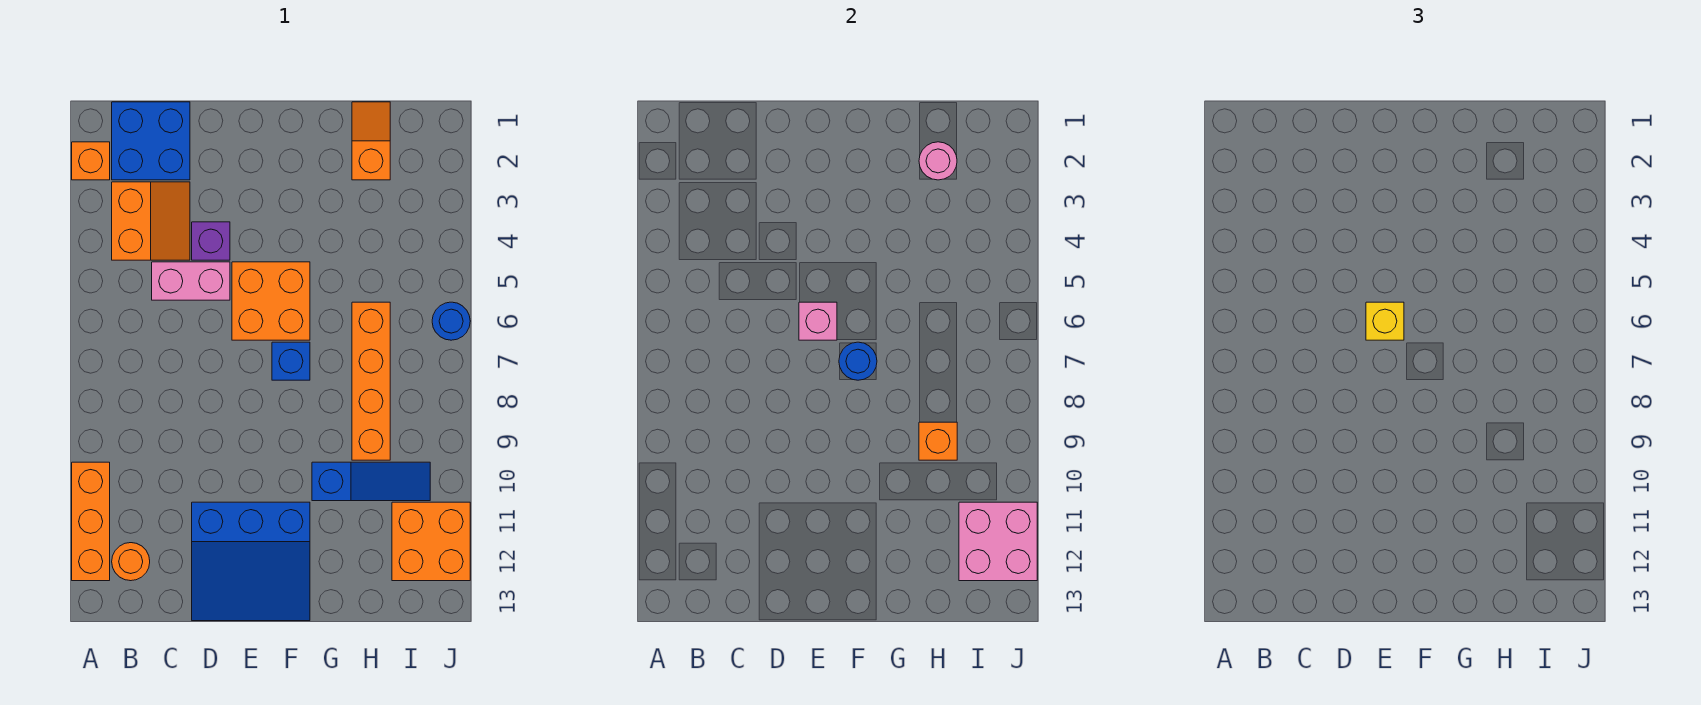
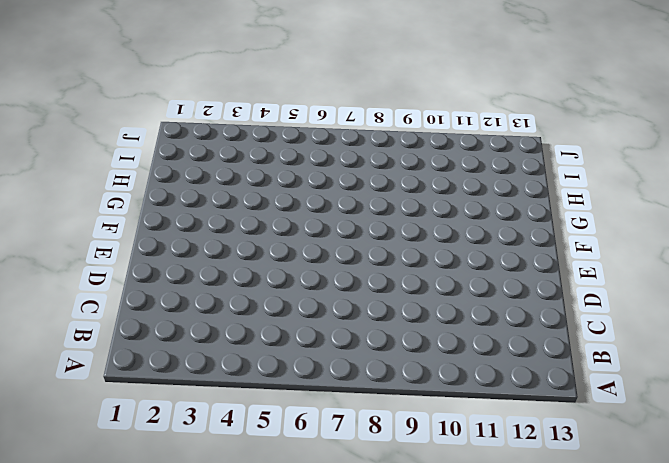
none -> orange 1x1 brick [72,142,110,180]
none -> orange 1x3 brick [72,462,110,581]
none -> blue 2x2 brick [112,102,190,180]

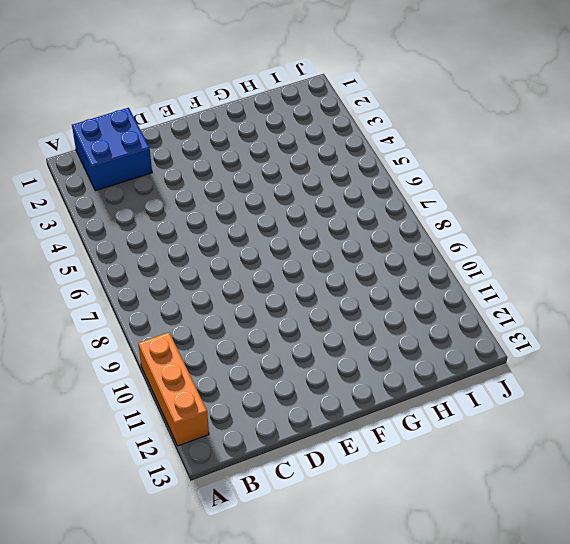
none -> orange 1x1 brick [72,142,110,180]
none -> orange 2x2 slope [112,182,190,260]
none -> orange 1x1 round brick [112,543,150,581]

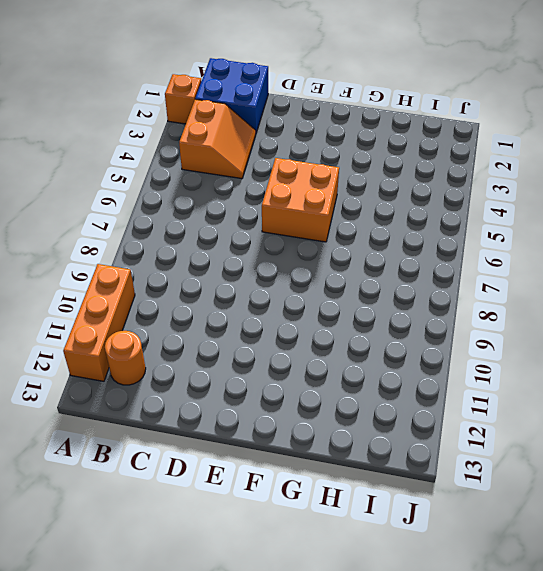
none -> pink 1x2 brick [152,262,230,300]
none -> purple 1x1 brick [192,222,230,260]
none -> blue 3x3 slope [192,502,310,621]

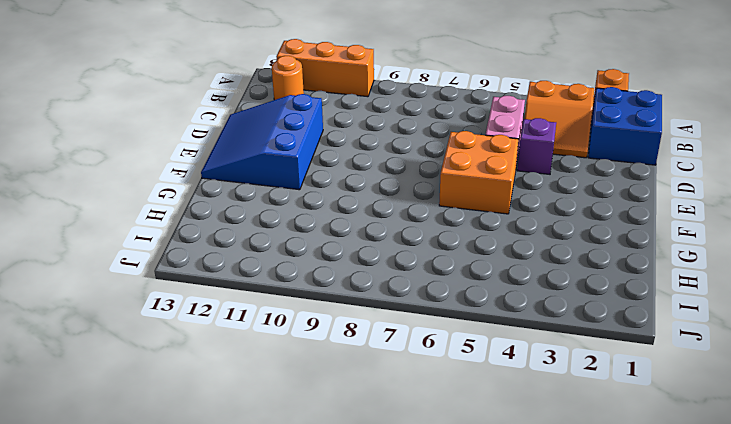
none -> blue 1x1 brick [272,342,310,380]
none -> blue 1x3 slope [312,462,430,501]
none -> orange 1x2 slope [352,102,390,180]

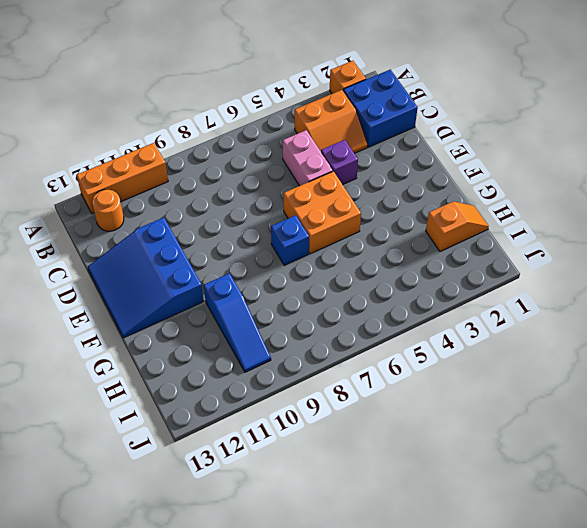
none -> orange 1x4 brick [352,302,390,460]
none -> orange 2x2 brick [392,502,470,581]
none -> blue 1x1 round brick [432,302,470,340]

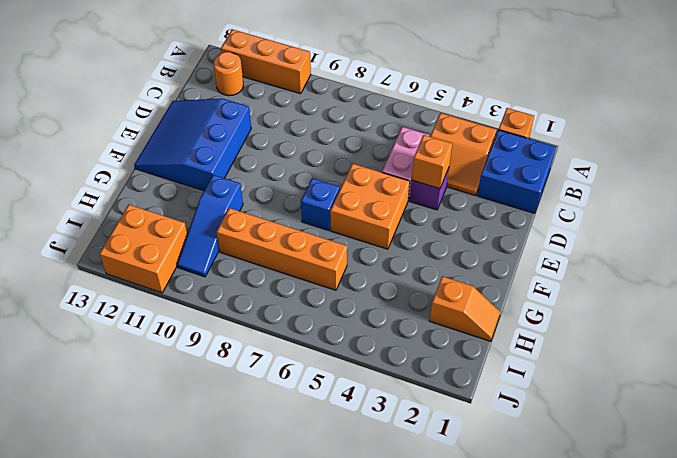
orange 1x1 brick [412,135,452,189] -> orange 1x1 brick moved to [919,422,957,460]
none -> blue 1x1 round brick [432,302,470,340]
none -> pink 1x1 brick [799,302,837,340]
none -> blue 1x1 round brick [839,342,877,380]

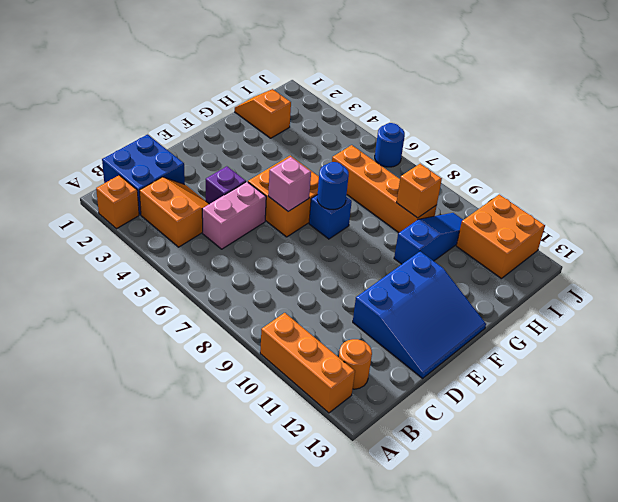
none -> pink 1x1 round brick [919,142,957,180]
none -> pink 2x2 brick [959,502,1037,581]
none -> yellow 1x1 brick [1366,302,1404,340]

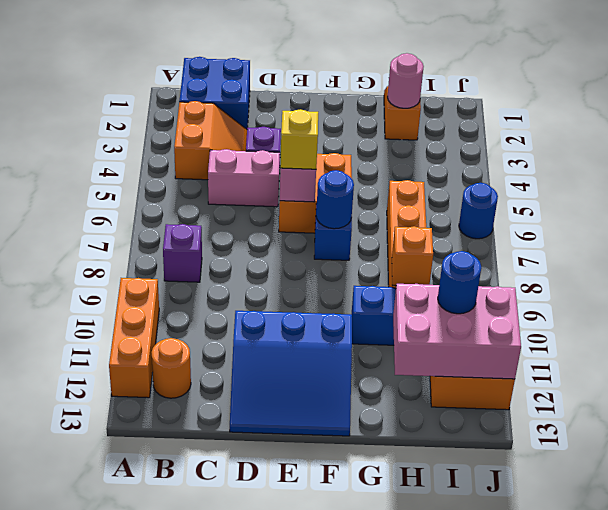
purple 1x1 brick [163,224,202,282] -> none
pink 2x3 brick [393,284,521,379] -> pink 2x2 brick [959,502,1037,581]
blue 1x1 round brick [438,251,481,314] -> none
none -> orange 1x1 brick [72,142,110,180]

